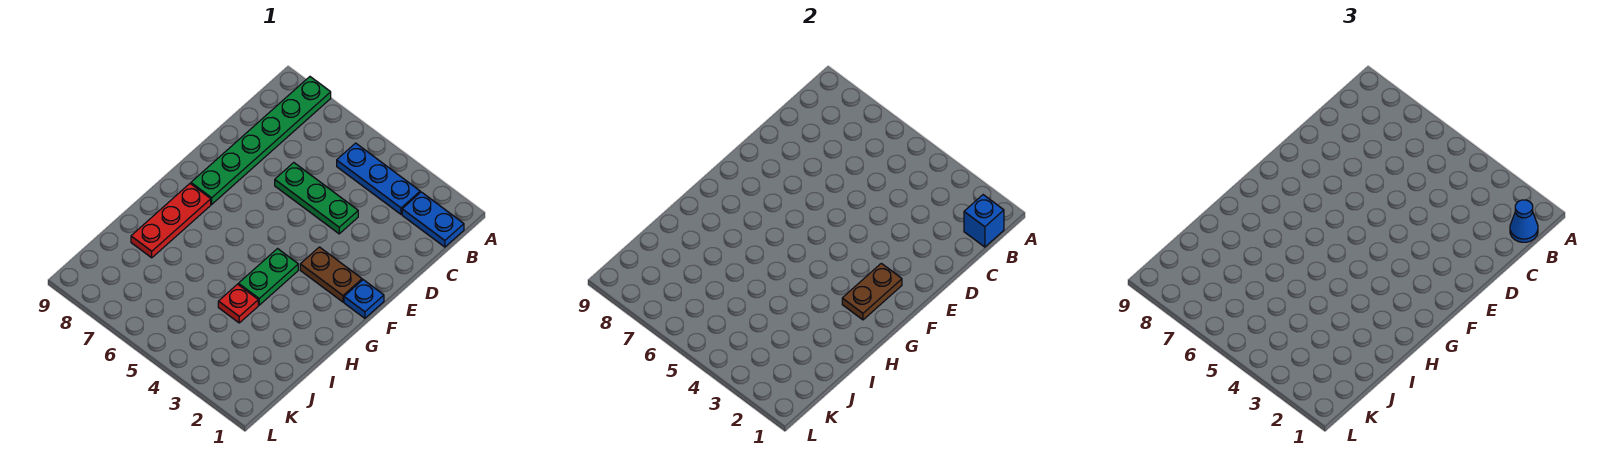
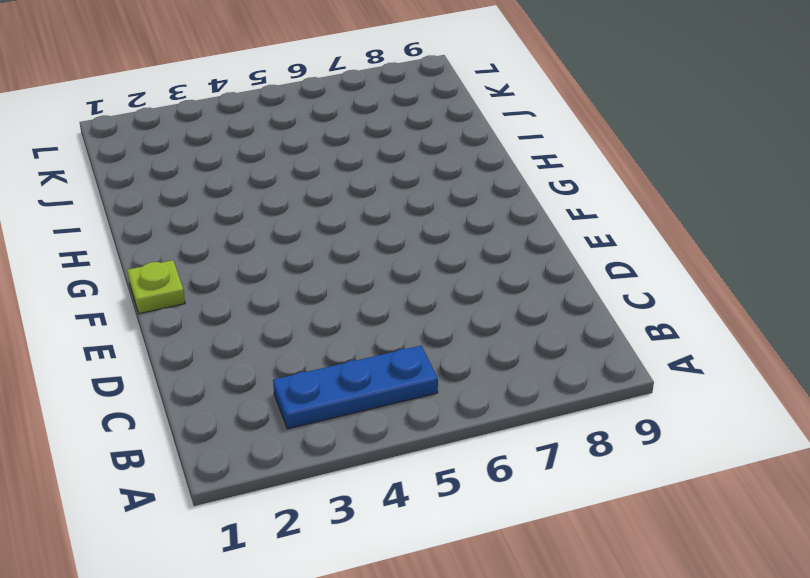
lime 1x1 plate [127,260,185,314] -> blue 1x1 plate [344,280,384,318]
none -> green 1x6 plate [191,77,331,204]
none -> blue 1x2 plate [402,192,464,247]
none -> green 1x3 plate [275,163,358,234]

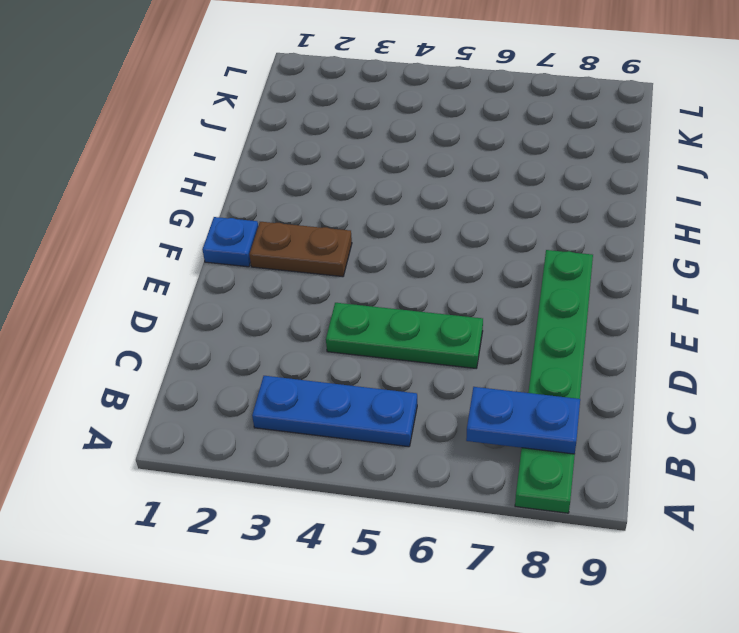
blue 1x2 plate [466,387,580,454] -> blue 1x2 plate moved to [402,192,464,247]
none -> green 1x2 plate [238,249,298,305]
none -> red 1x3 plate [131,184,211,258]
none -> red 1x1 plate [218,284,258,323]

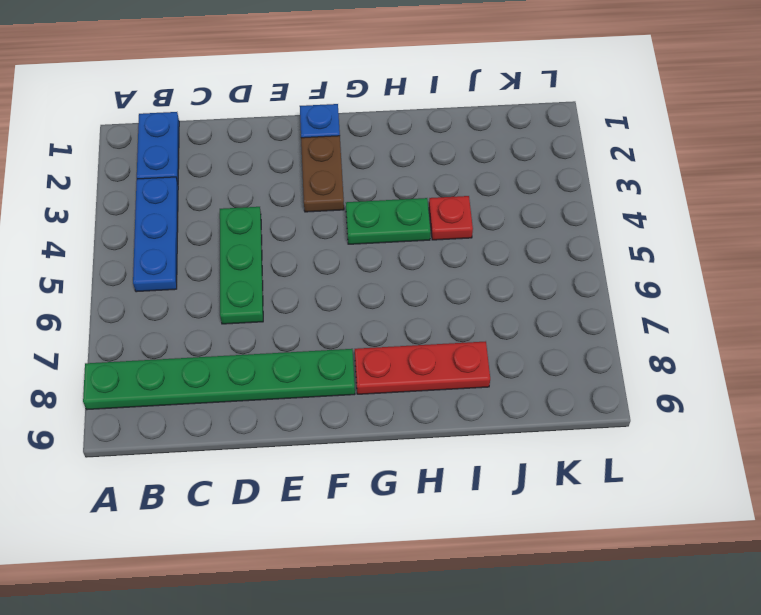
none -> blue 1x1 brick [964,195,1004,247]
none -> brown 1x2 plate [842,263,902,320]
none -> blue 1x1 cone [1510,200,1538,242]

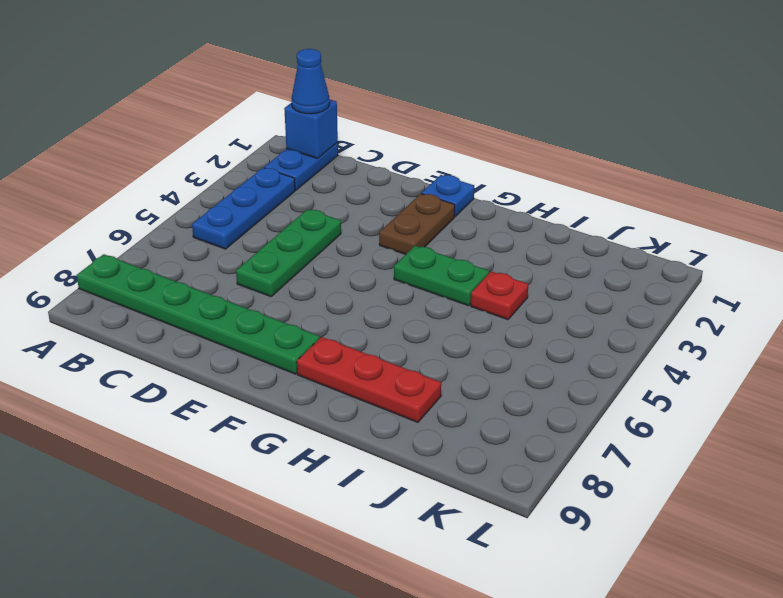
none -> brown 1x2 plate [842,263,902,320]

